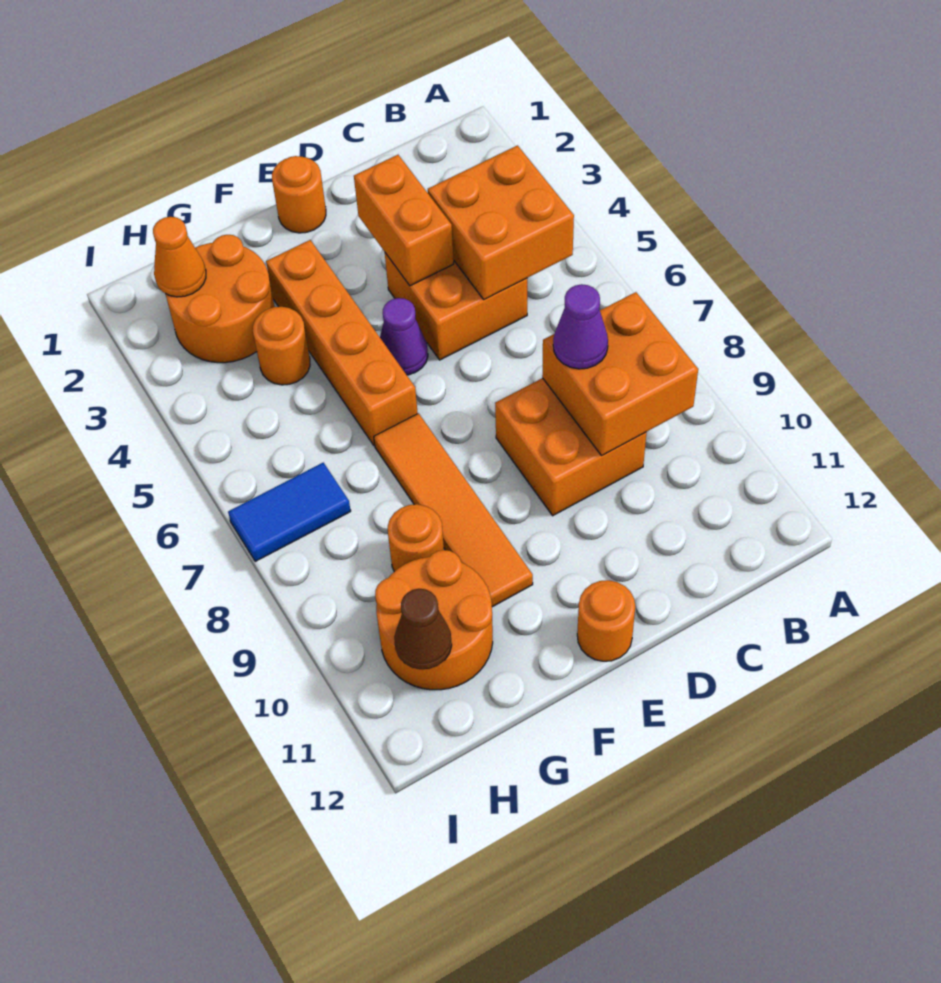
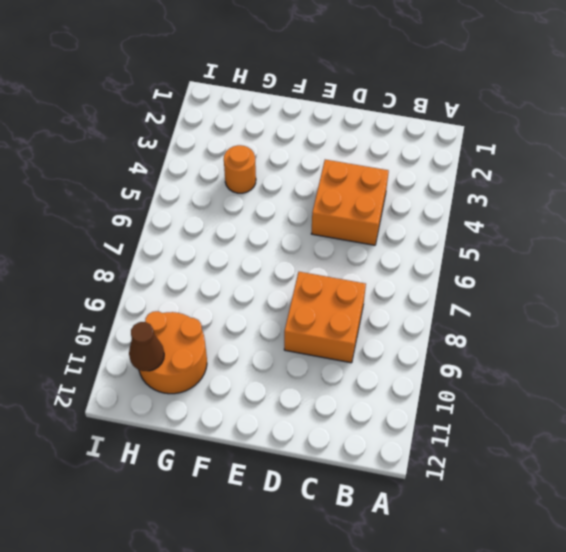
none -> orange 1x1 round brick [272,156,326,233]
none -> purple 1x1 cone [380,298,428,375]
none -> orange 1x1 round brick [577,580,635,661]

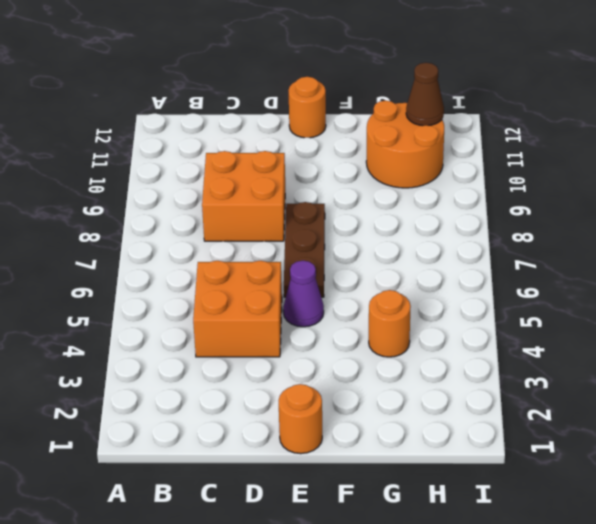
brown 1x3 plate [284,202,325,297] -> none
none -> orange 1x4 brick [266,240,418,445]
none -> orange 1x4 tile [374,413,533,607]
none -> orange 2x2 round brick [166,235,275,363]

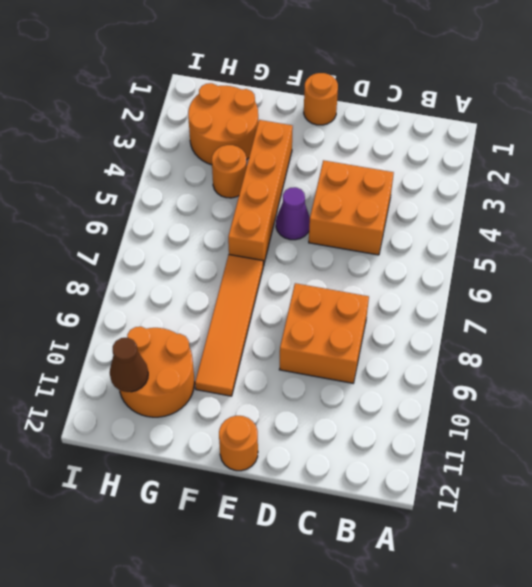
none -> orange 1x1 round brick [388,504,444,572]
none -> blue 1x2 tile [228,463,351,561]
none -> orange 2x2 brick [428,145,574,300]

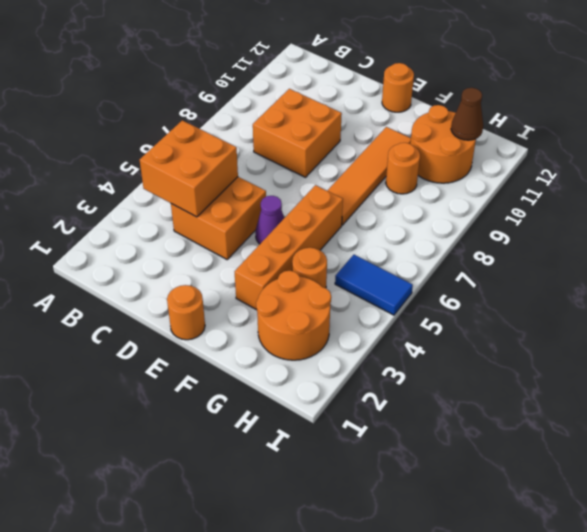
blue 1x2 tile [335,255,413,315] -> blue 1x2 tile moved to [228,463,351,561]
none -> orange 2x2 brick [542,292,698,456]
none -> orange 1x2 brick [354,155,454,286]
none -> orange 1x1 cone [153,217,206,297]

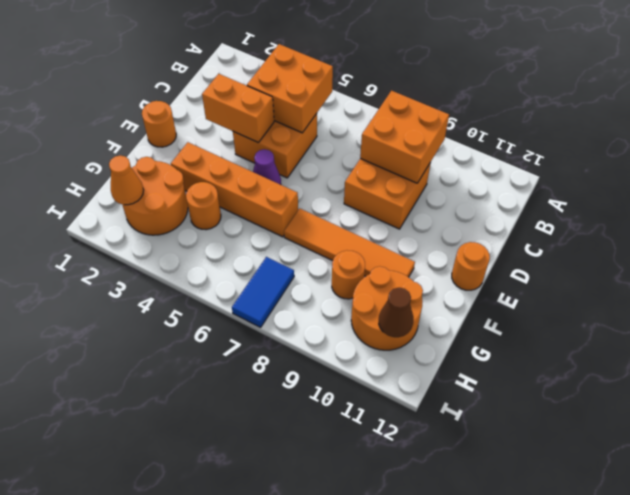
none -> purple 1x1 cone [553,284,608,369]

